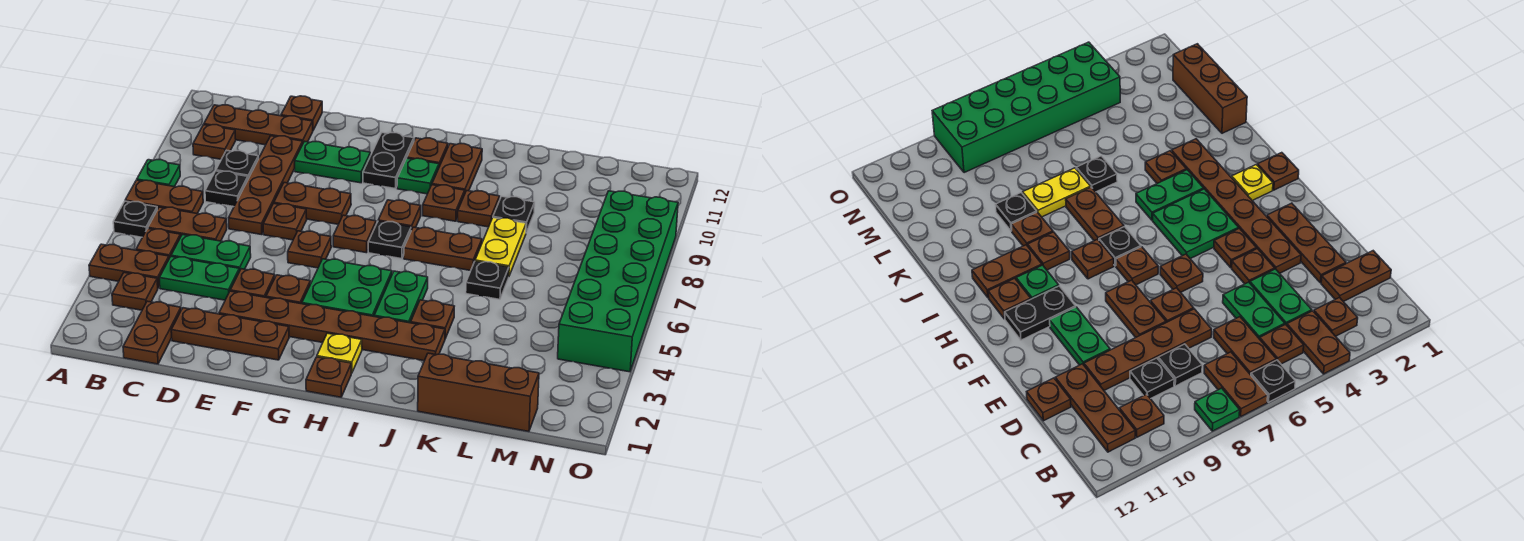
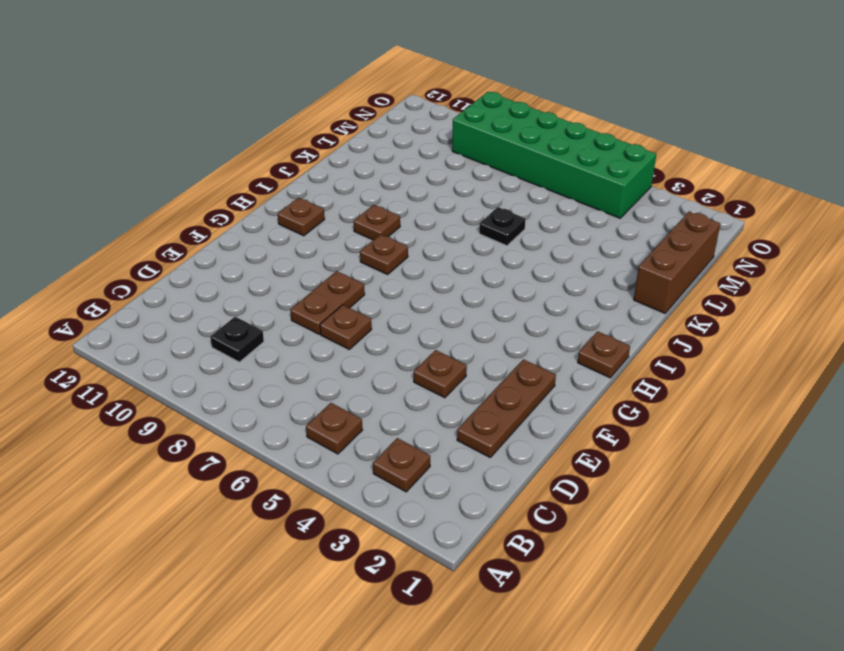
none -> brown 1x2 plate [89,244,169,288]
none -> black 1x1 plate [113,201,157,237]
none -> brown 1x2 plate [125,180,203,214]
none -> green 1x1 plate [137,160,180,187]

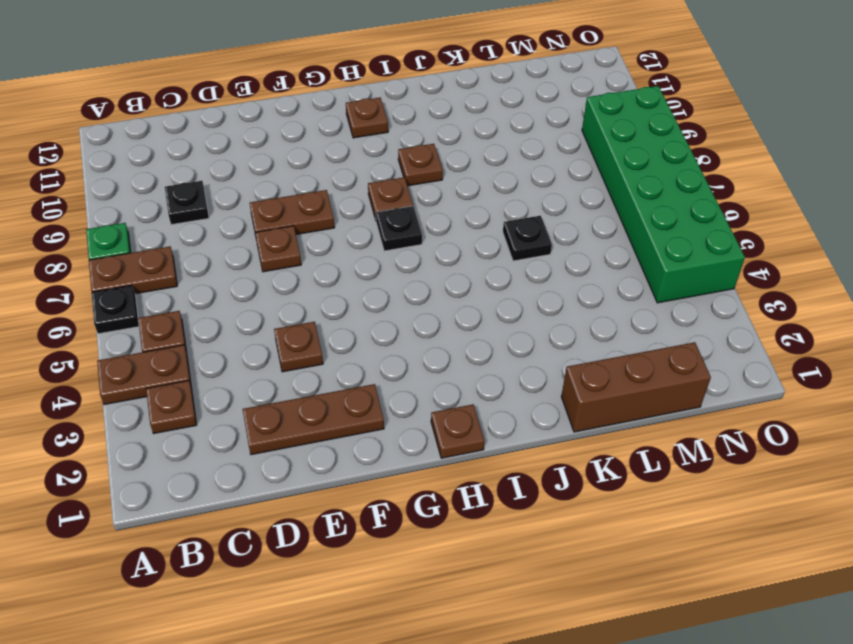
none -> brown 1x2 plate [148,207,227,241]
none -> brown 1x1 plate [193,125,236,159]
none -> brown 1x3 plate [204,105,313,145]
none -> brown 1x2 plate [123,301,181,364]

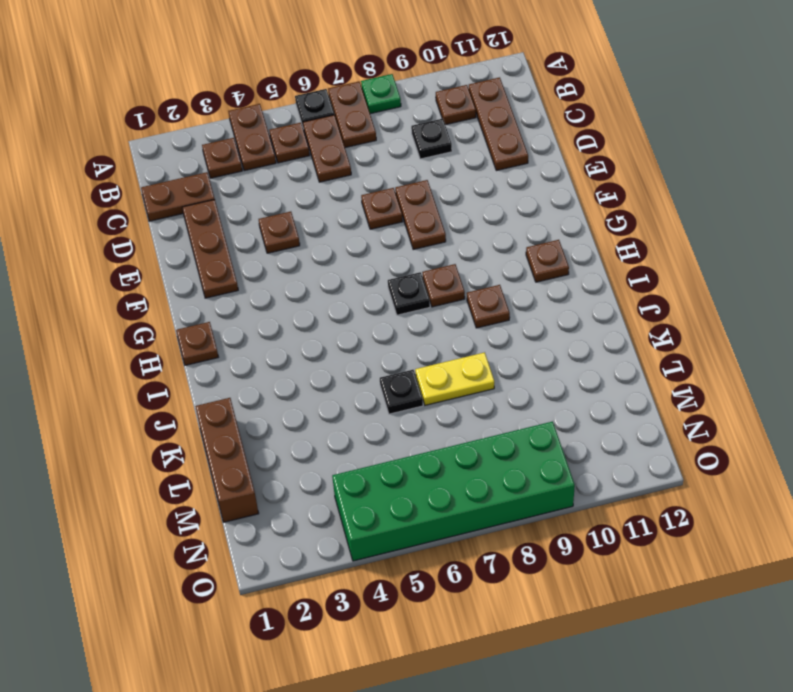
none -> green 1x2 plate [159,257,239,300]
none -> green 1x2 plate [171,235,251,271]
none -> black 1x1 plate [205,171,248,207]
none -> brown 1x4 plate [229,136,303,235]

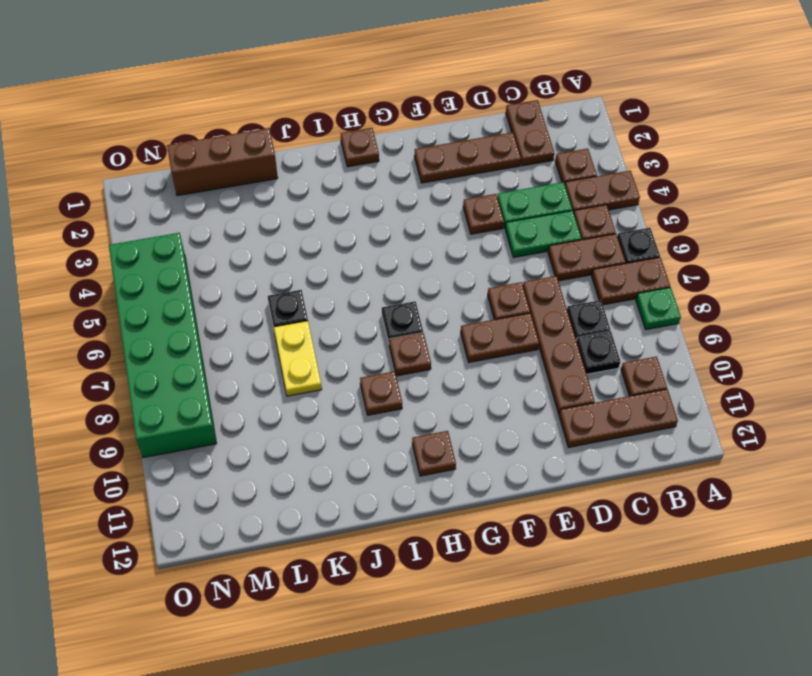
none -> brown 1x1 plate [281,96,322,130]
none -> brown 1x6 plate [219,291,445,361]
none -> green 1x2 plate [295,141,370,183]
none -> brown 1x1 plate [266,275,310,304]

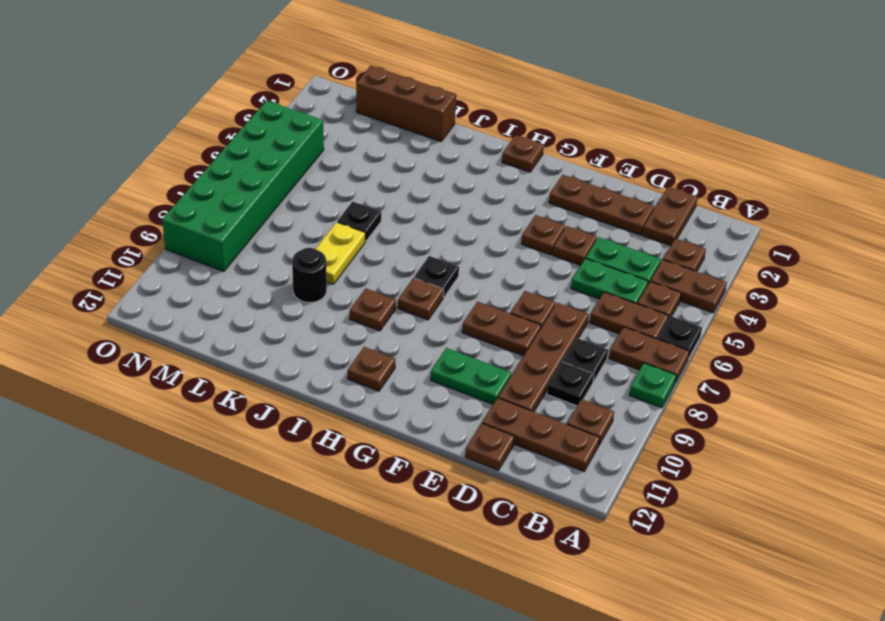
black 1x1 round brick [292,248,327,302] -> black 1x1 plate [493,196,535,232]
none -> brown 1x6 plate [219,291,445,361]
none -> brown 1x1 plate [288,231,331,268]
none -> green 2x2 plate [302,259,392,316]
none -> brown 1x1 plate [333,215,376,253]

